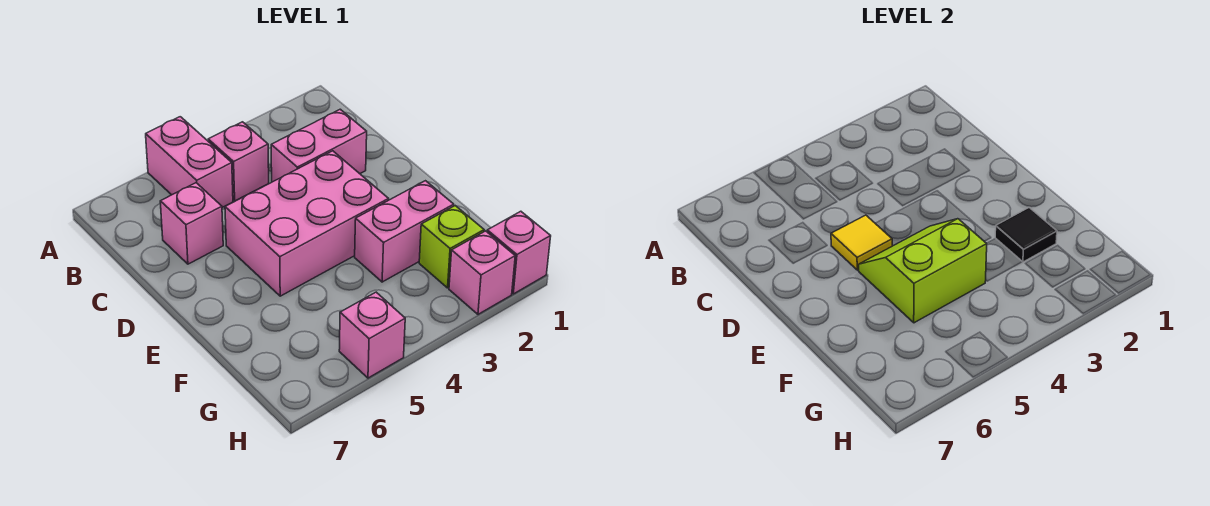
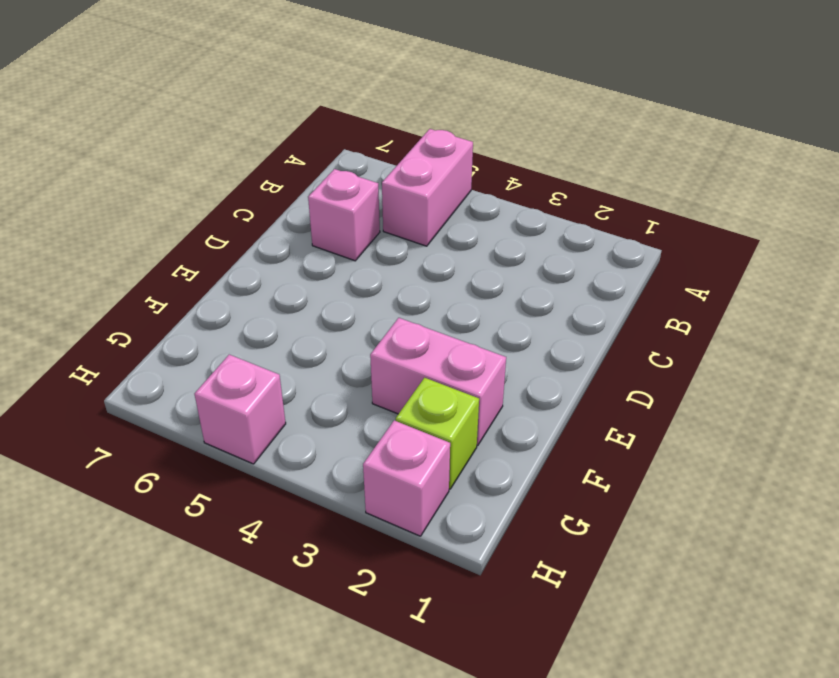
none -> pink 1x1 brick [208,122,269,201]
none -> pink 1x2 brick [271,109,367,182]
none -> pink 2x3 brick [225,151,389,296]

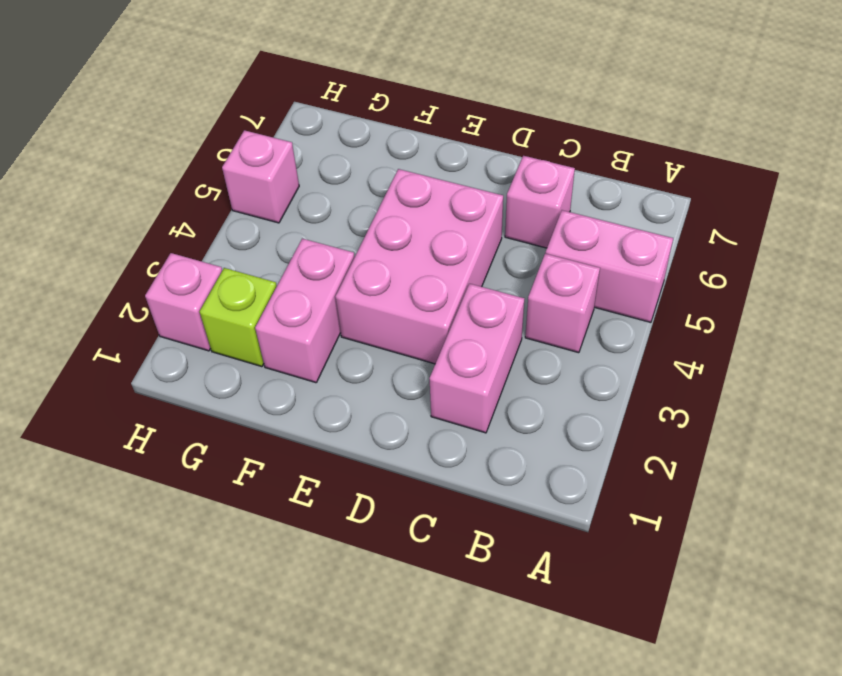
none -> pink 1x1 brick [487,211,551,294]
none -> yellow 1x1 tile [831,215,892,270]
none -> lime 2x2 slope [858,219,987,323]

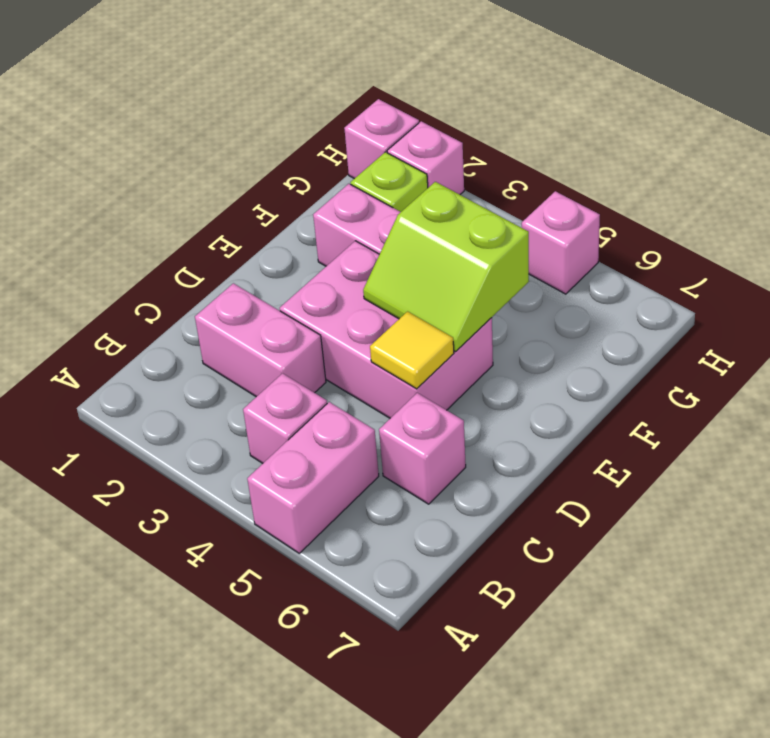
none -> black 1x1 tile [995,208,1057,262]

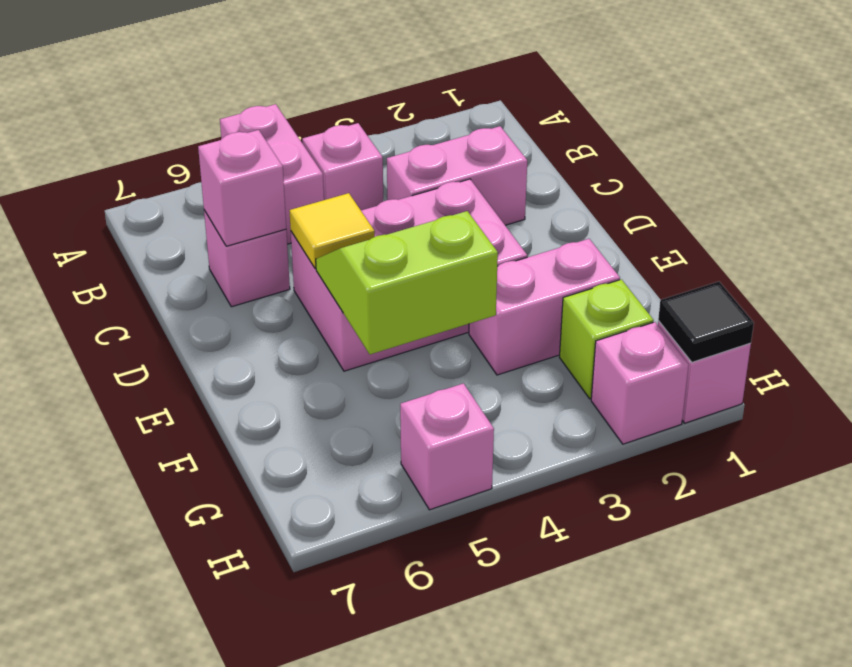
pink 1x1 brick [198,130,286,246] -> none
black 1x1 tile [658,281,754,362] -> black 1x1 tile moved to [995,208,1057,262]

